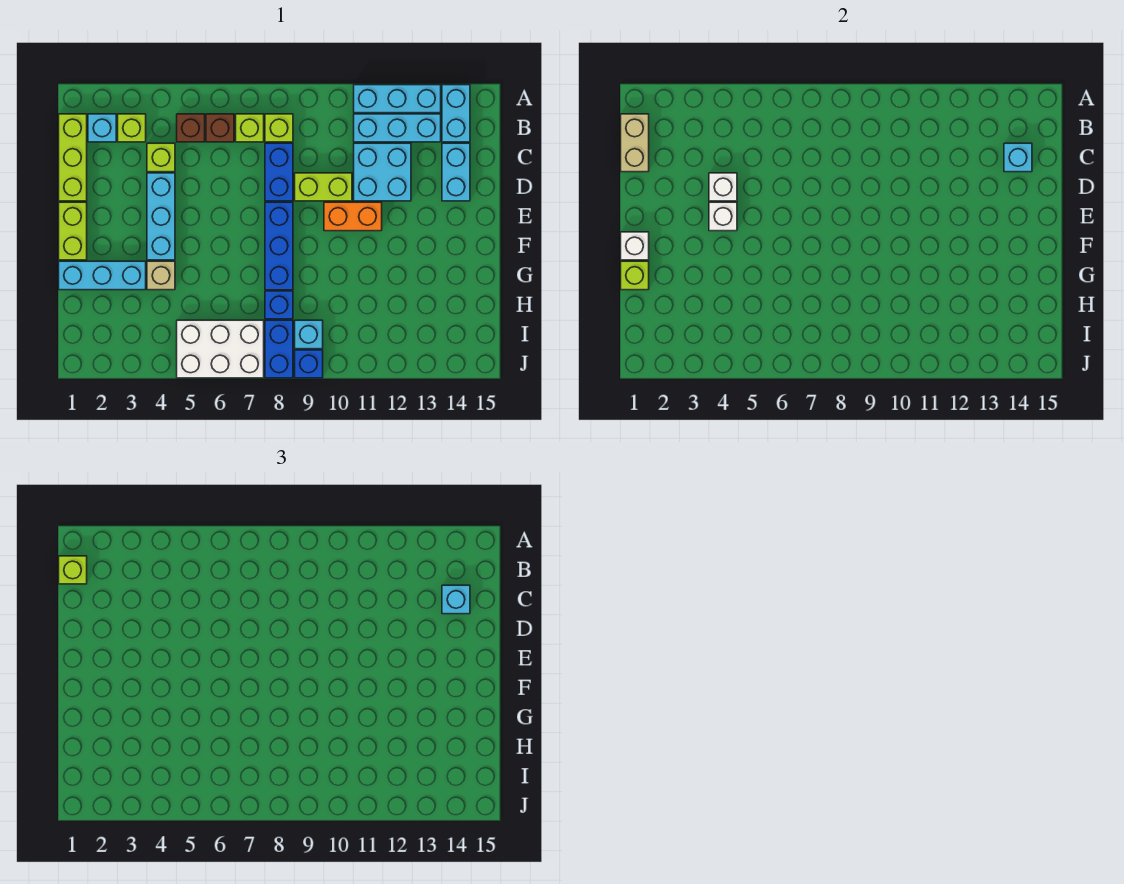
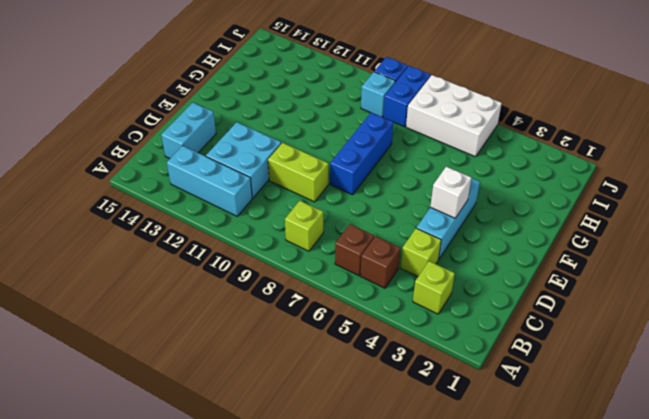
none -> cyan 1x3 brick [354,85,441,113]
none -> cyan 1x2 brick [442,85,470,142]
none -> lime 1x3 brick [59,114,87,201]
none -> cyan 1x1 brick [88,114,116,142]

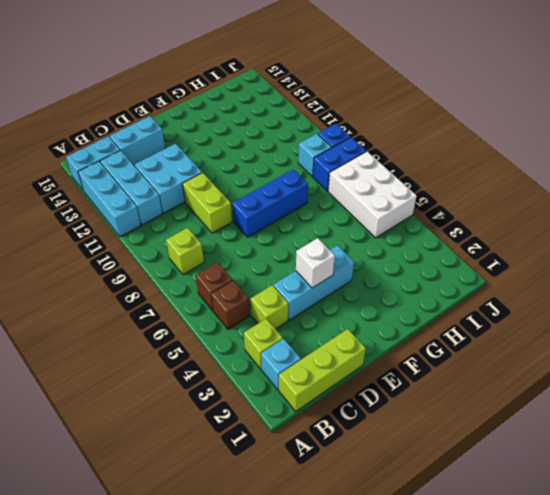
none -> lime 1x1 brick [236,114,264,142]
none -> blue 1x2 brick [265,143,293,201]
none -> lime 1x2 brick [59,202,87,260]
none -> orange 1x2 brick [324,202,382,231]

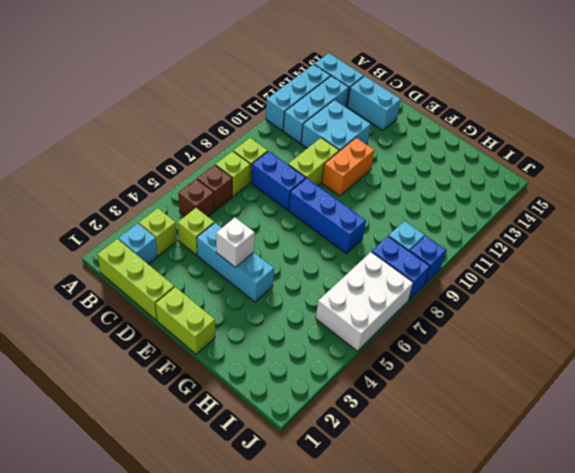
none -> cyan 1x3 brick [59,261,146,290]
none -> tan 1x1 brick [147,261,175,290]
none -> blue 1x1 brick [265,291,293,319]
none -> tan 1x2 brick [621,114,649,172]

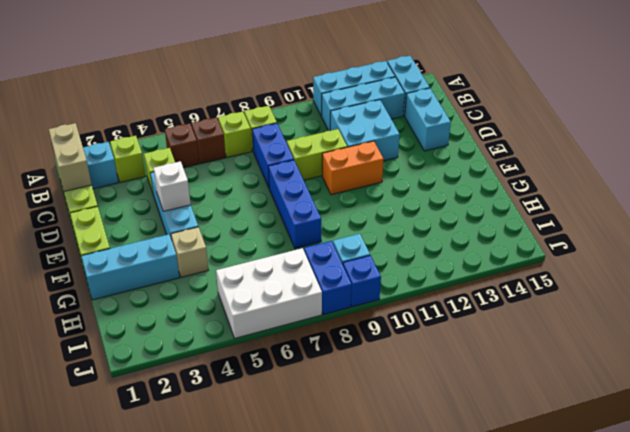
none -> blue 1x1 brick [265,291,293,319]
none -> cyan 1x1 brick [1004,143,1032,172]
none -> white 1x1 brick [709,173,737,201]
none -> white 1x1 brick [621,232,649,260]

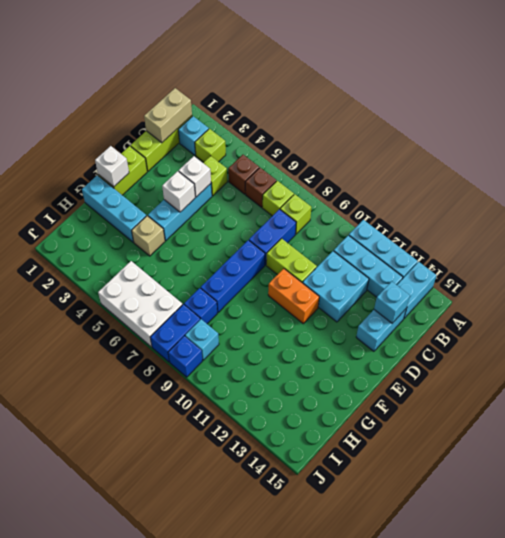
none -> lime 1x1 brick [621,261,649,290]
none -> lime 1x1 brick [59,556,87,584]
none -> cyan 1x1 brick [442,585,470,614]

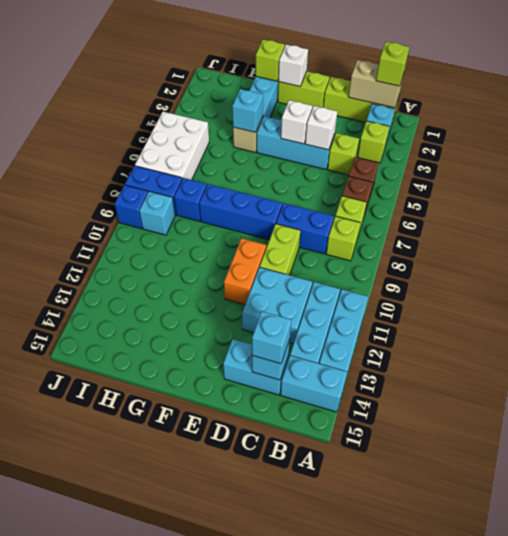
cyan 1x1 brick [232,89,263,132] -> none

